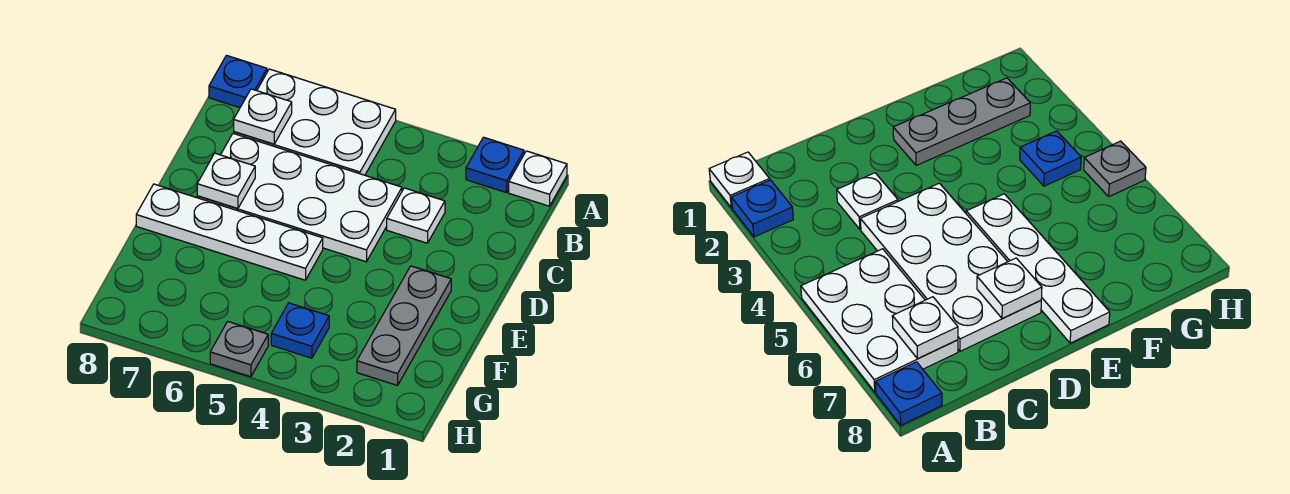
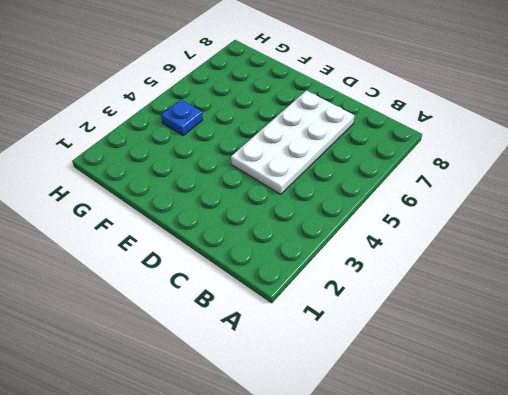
none -> white 1x1 plate [509,151,567,206]
none -> blue 1x1 plate [466,137,524,193]
none -> white 2x3 plate [234,69,396,175]

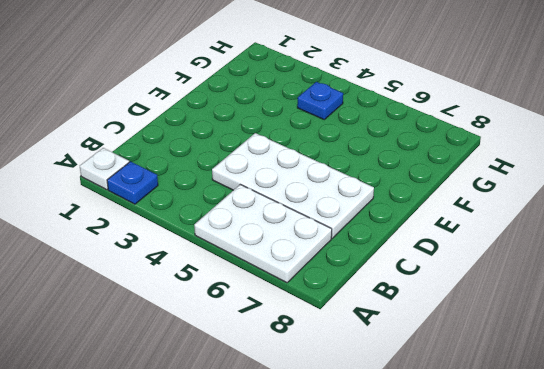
none -> blue 1x1 plate [209,55,267,108]
none -> white 1x1 plate [387,188,445,243]
none -> grey 1x3 plate [357,266,451,385]

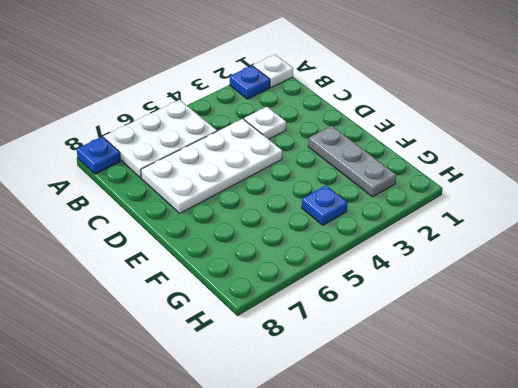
none -> white 1x4 plate [136,184,323,280]
none -> grey 1x1 plate [210,322,268,377]
none -> white 1x1 plate [234,89,292,144]

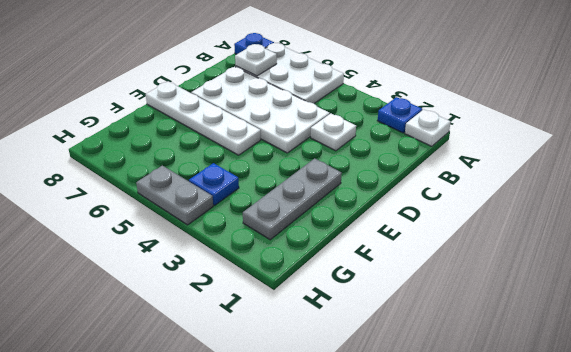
grey 1x2 plate [136,166,213,225] -> grey 1x1 plate [210,322,268,377]
none -> white 1x1 plate [197,153,255,208]

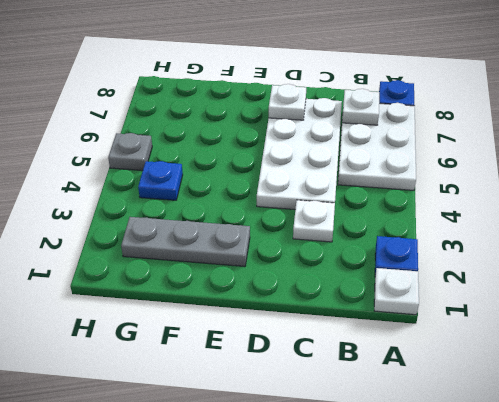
none -> white 1x4 plate [136,184,323,280]

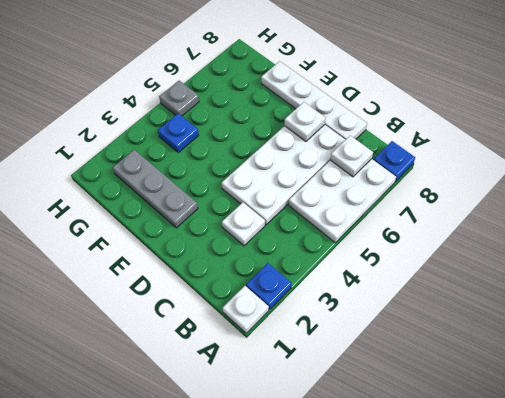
white 1x4 plate [261,61,367,140] -> white 1x4 plate turned to [136,184,323,280]

